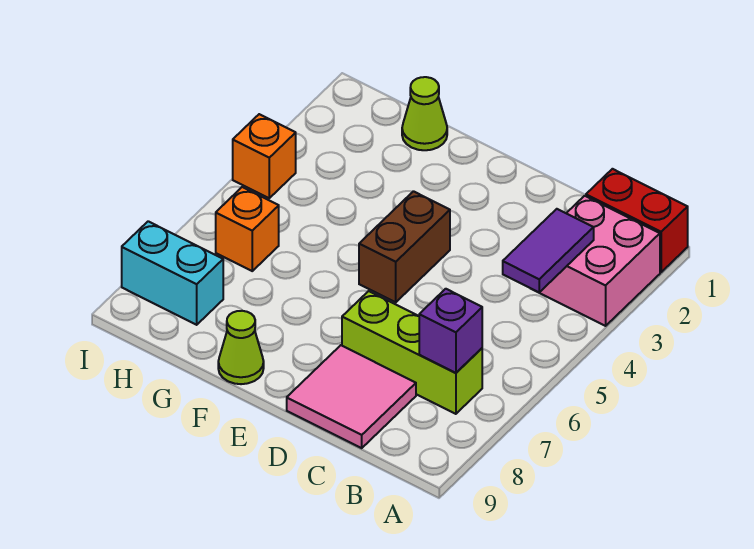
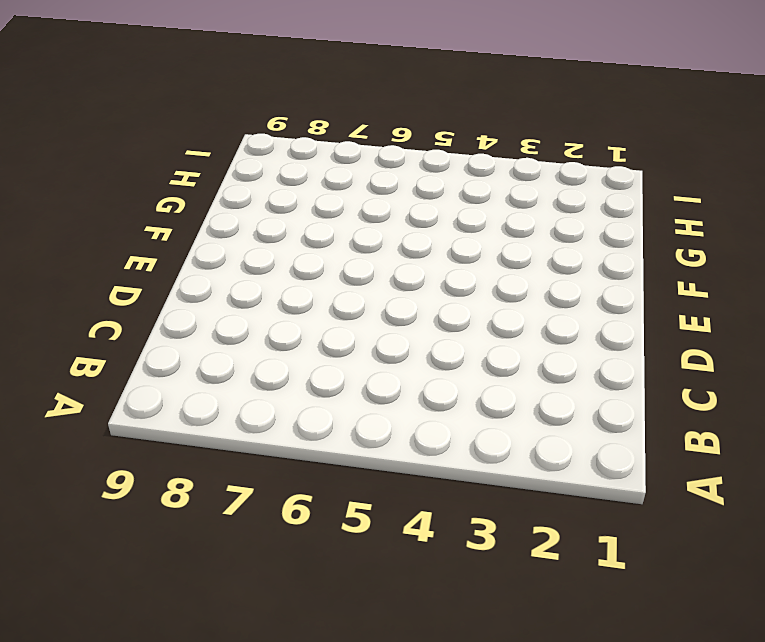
none -> red 1x2 brick [586,169,688,272]
none -> pink 2x2 brick [539,196,660,326]
none -> lime 1x3 brick [342,291,482,414]

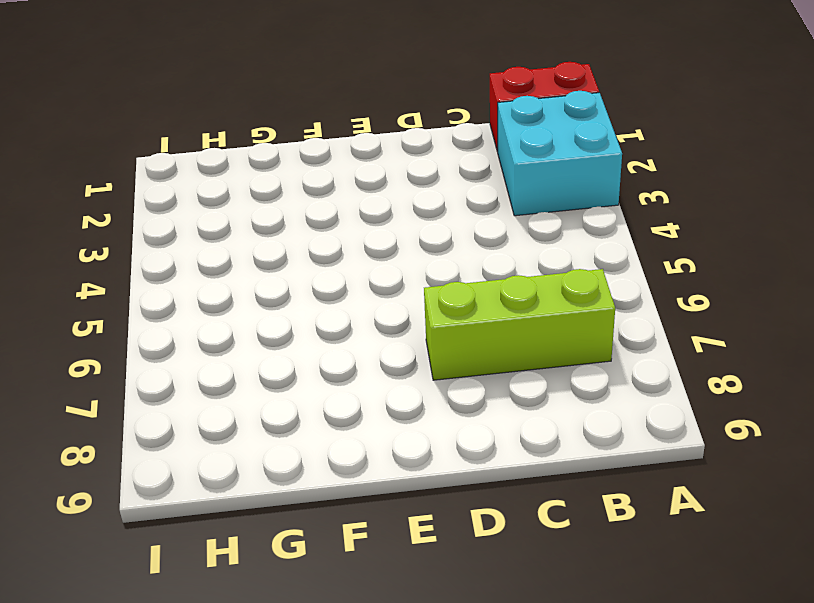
cyan 2x2 brick [498,91,622,216] -> pink 2x2 brick [539,196,660,326]
none -> pink 2x2 tile [287,345,416,448]
none -> brown 1x2 brick [359,191,450,302]
none -> lime 1x1 cone [218,311,264,384]

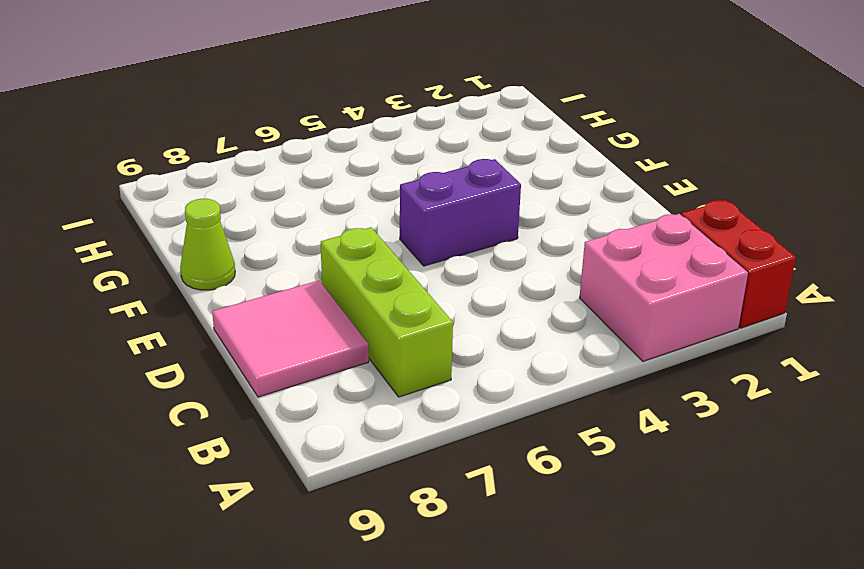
purple 1x2 brick [400,159,521,266] -> brown 1x2 brick [359,191,450,302]
none -> lime 1x1 cone [402,77,447,150]
none -> orange 1x1 brick [216,187,279,271]
none -> cyan 1x2 brick [122,221,223,325]

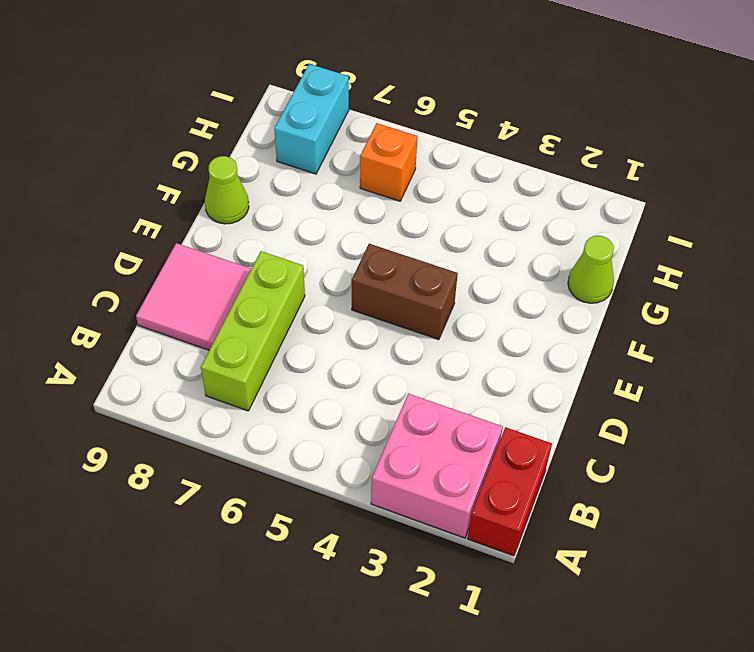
none -> orange 1x1 brick [233,114,296,198]
none -> purple 1x2 tile [503,209,594,292]
none -> purple 1x1 brick [419,289,482,373]

